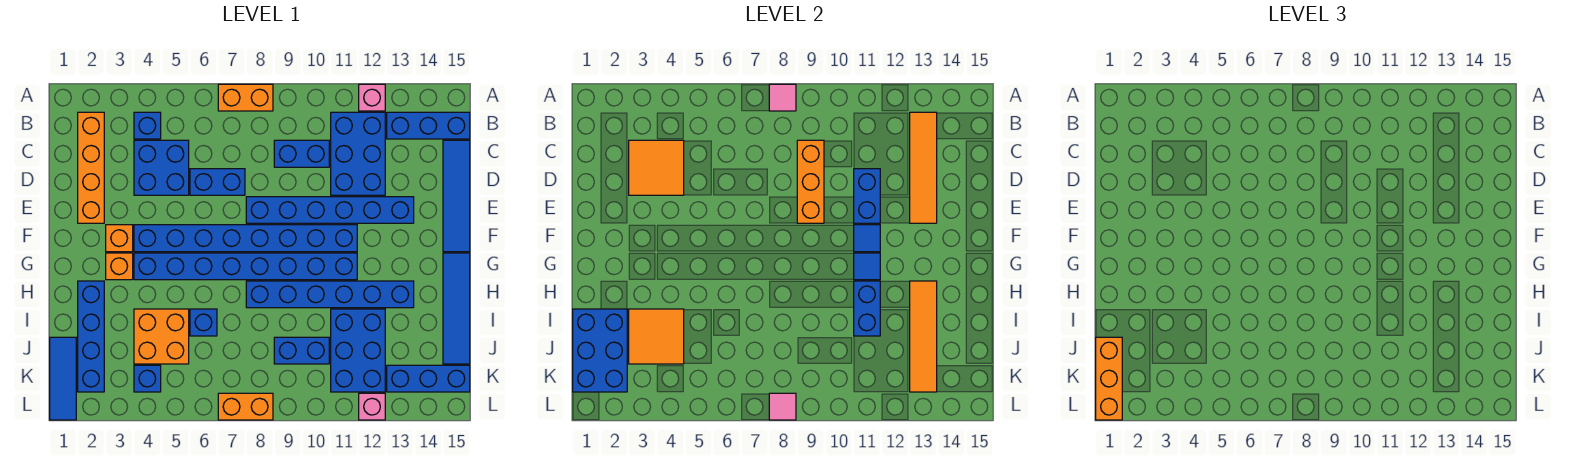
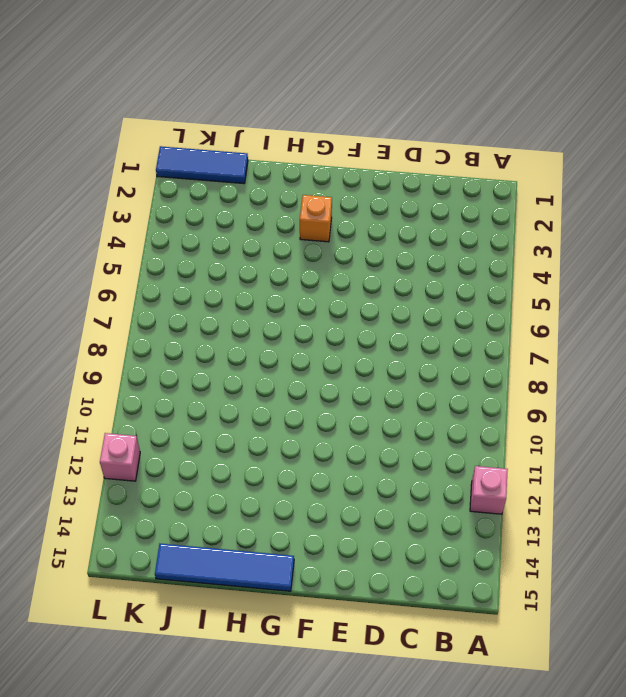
none -> orange 1x2 brick [218,84,273,111]
none -> orange 1x4 brick [78,112,104,223]
none -> blue 1x1 brick [134,112,161,139]
none -> blue 2x3 brick [331,112,385,195]

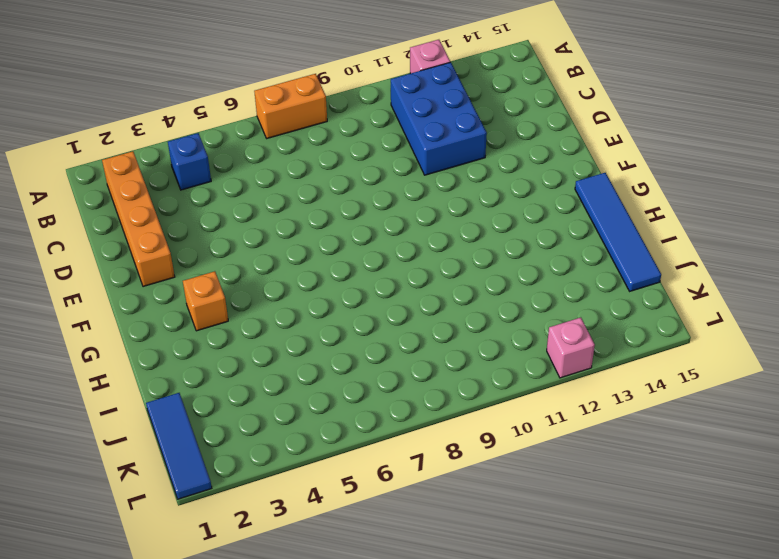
none -> blue 1x3 brick [387,112,470,139]
none -> blue 2x2 brick [134,140,189,195]
none -> blue 1x2 brick [274,140,329,167]
none -> blue 1x4 tile [443,140,470,252]

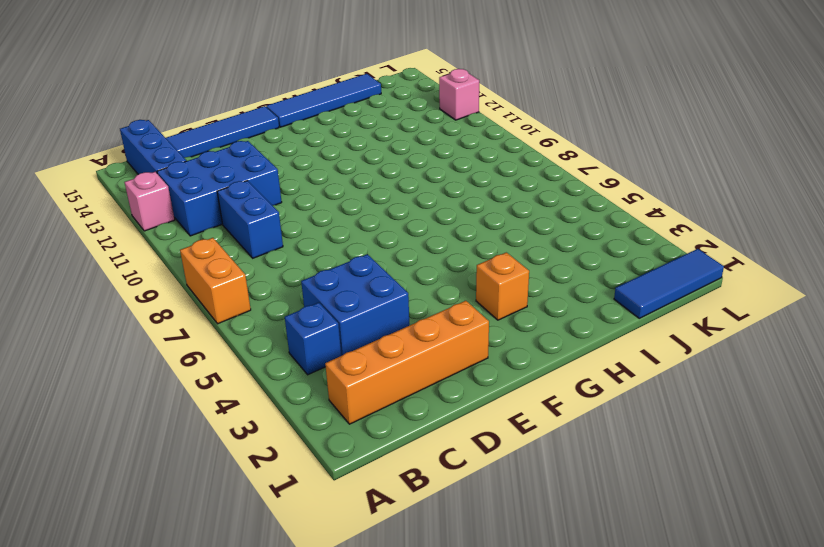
none -> blue 1x2 brick [190,169,245,195]
none -> blue 1x6 brick [246,197,414,223]
none -> orange 1x1 brick [106,225,133,252]
none -> blue 1x8 brick [134,225,357,252]

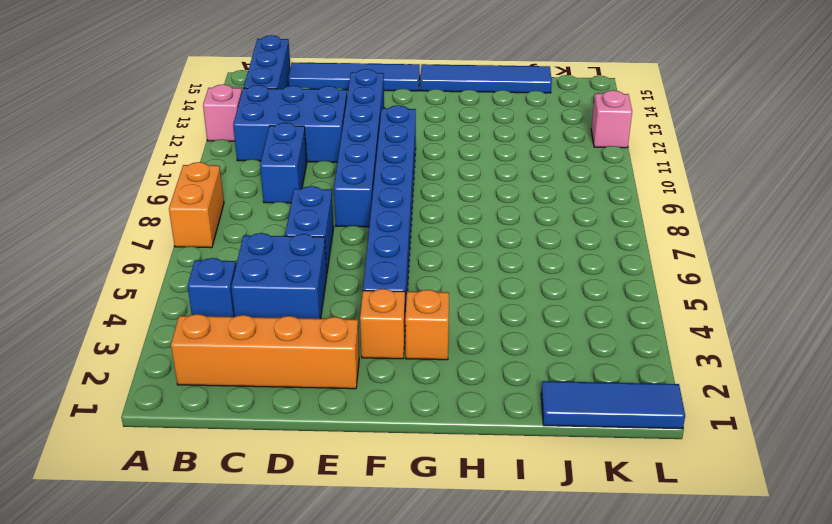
none -> blue 1x8 brick [134,253,357,280]
none -> blue 1x4 brick [78,281,104,392]
none -> blue 1x6 brick [246,281,414,308]
none -> orange 2x2 brick [134,309,189,364]

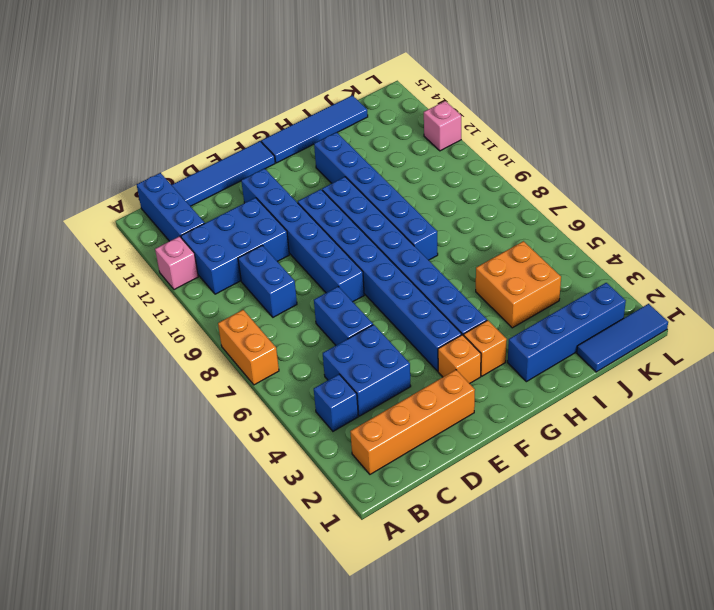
none -> blue 1x1 brick [190,309,217,336]
none -> blue 2x3 brick [331,309,385,392]
none -> blue 1x2 brick [274,337,329,364]
none -> blue 1x1 brick [134,365,161,392]

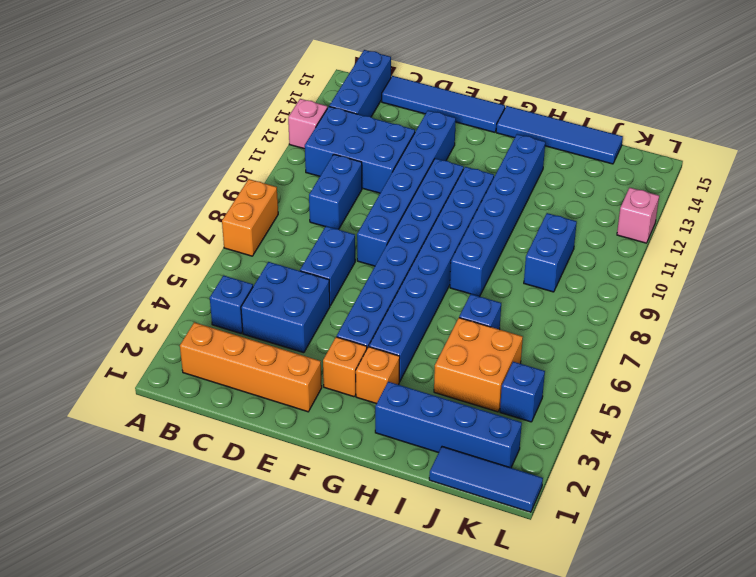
none -> blue 2x3 brick [331,309,385,392]
none -> blue 1x3 brick [387,365,470,392]
none -> orange 1x2 brick [218,393,273,420]
none -> pink 1x1 tile [769,84,796,111]

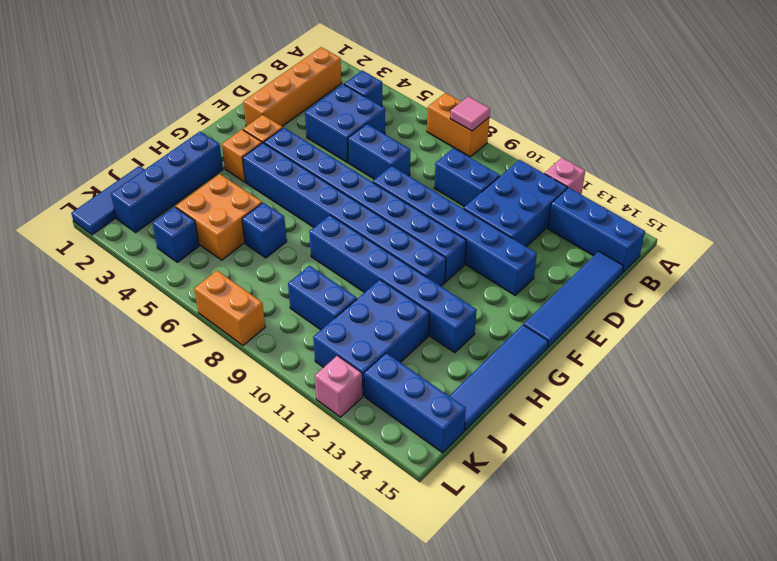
none -> orange 1x4 tile [910,112,937,223]
none -> orange 2x2 tile [629,140,684,195]
none -> orange 1x3 brick [797,140,824,223]
none -> blue 1x2 brick [854,169,880,223]

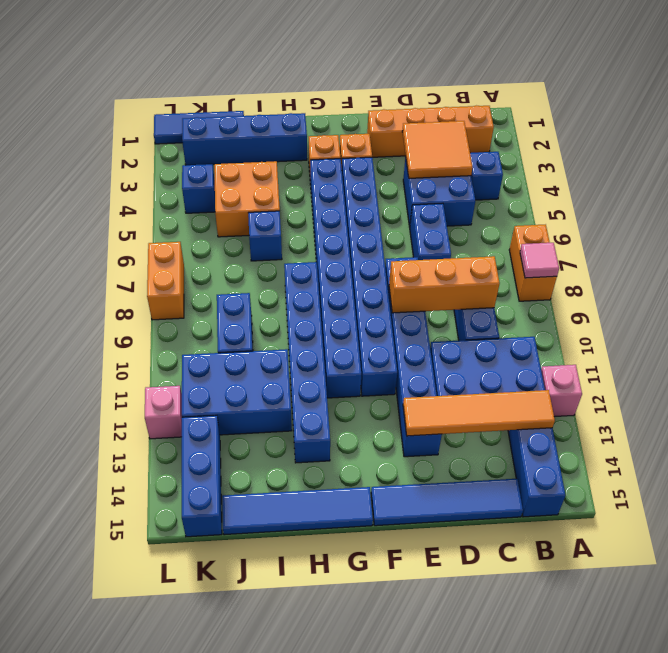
none -> blue 1x2 brick [854,169,880,223]
none -> blue 1x1 tile [854,225,880,252]
none -> blue 1x1 tile [854,253,880,280]
none -> blue 1x2 brick [854,281,880,336]

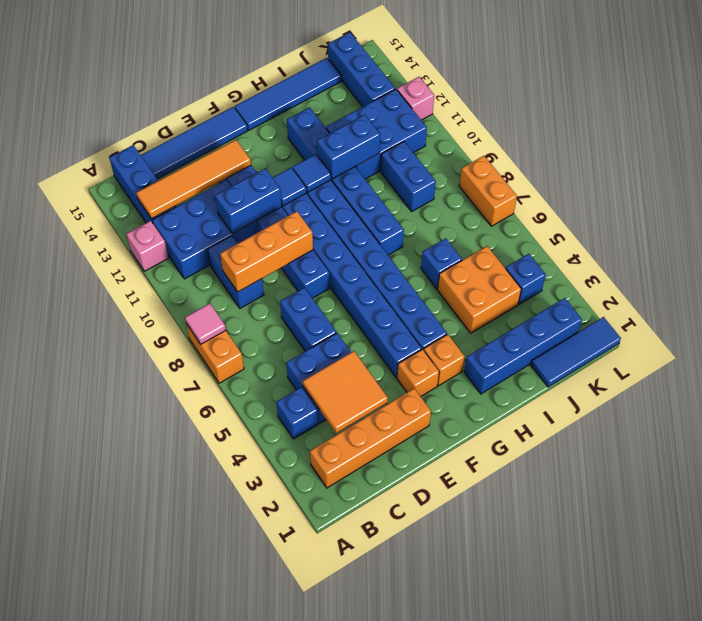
none -> orange 1x4 tile [910,281,937,392]
none -> blue 2x3 brick [573,309,627,392]
none -> orange 2x2 tile [629,309,684,364]
none -> pink 1x1 tile [769,393,796,420]

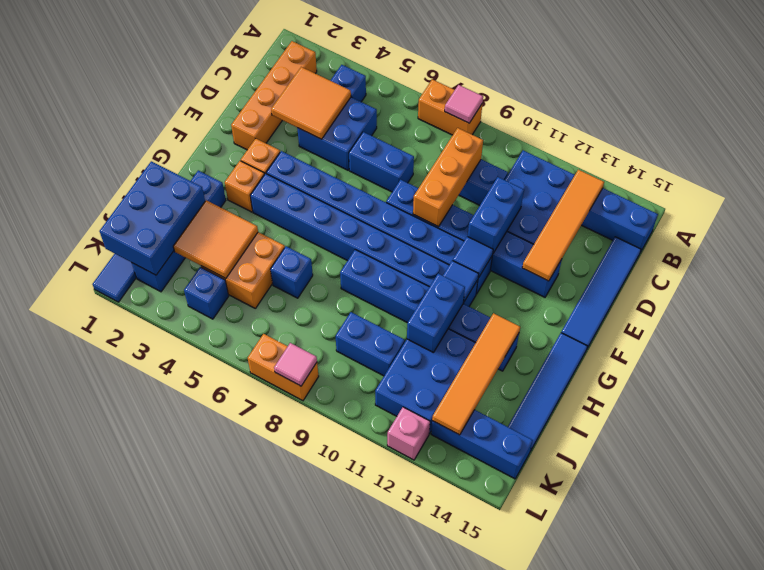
none -> pink 1x1 brick [359,84,385,111]
none -> orange 1x3 brick [1096,337,1122,420]

